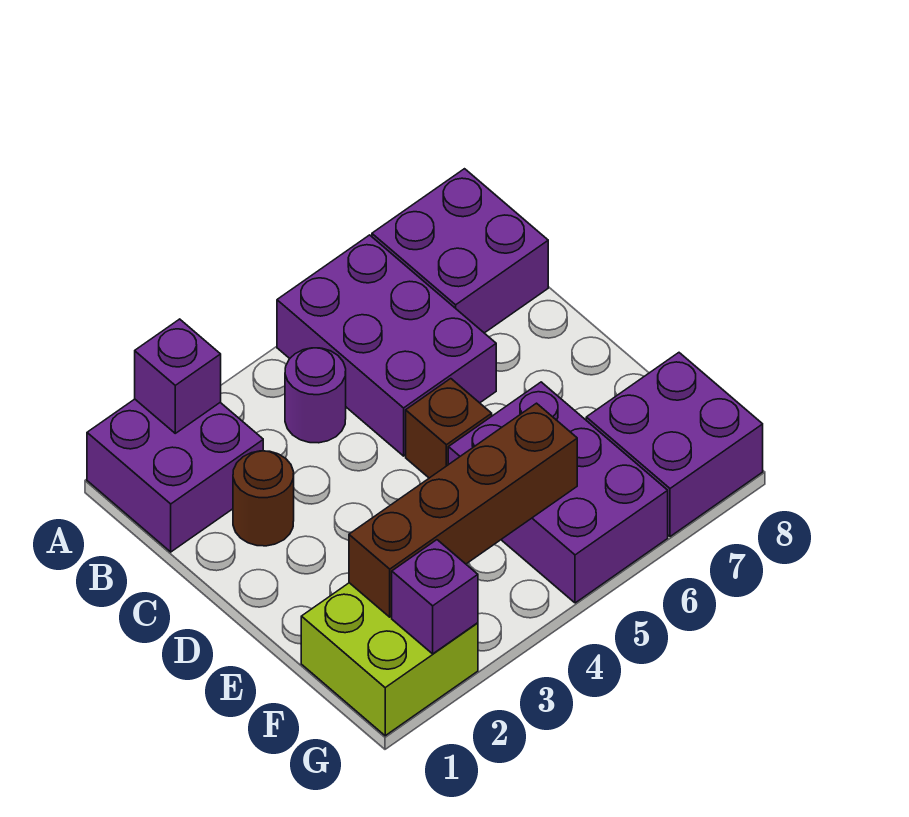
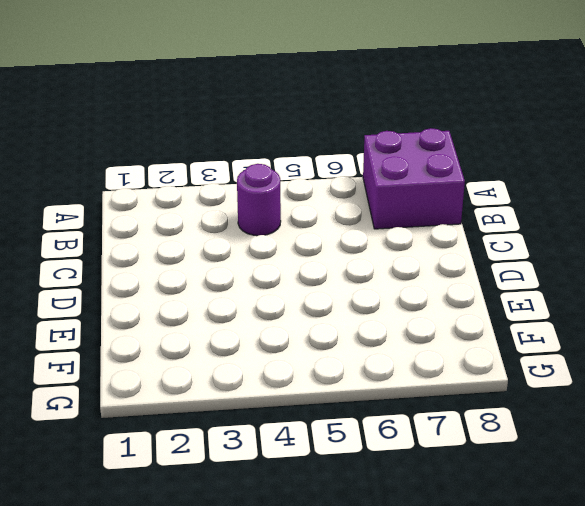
none -> purple 2x2 brick [87,399,263,552]
none -> purple 2x3 brick [277,235,496,456]
none -> brown 1x1 round brick [233,451,294,546]

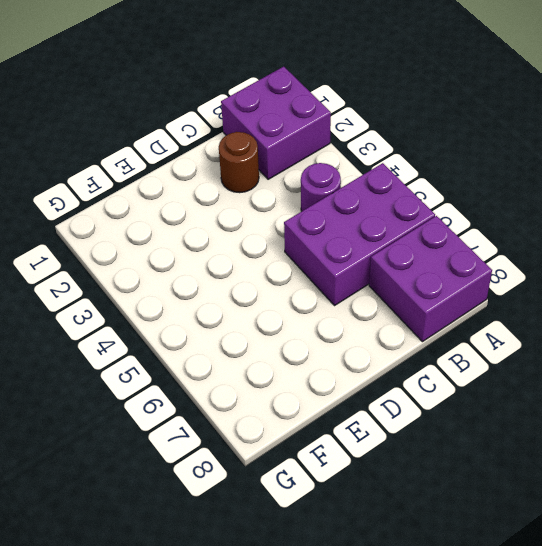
none -> brown 1x1 brick [406,379,492,478]
none -> purple 2x3 brick [448,382,668,603]
none -> lime 2x2 brick [301,583,478,736]

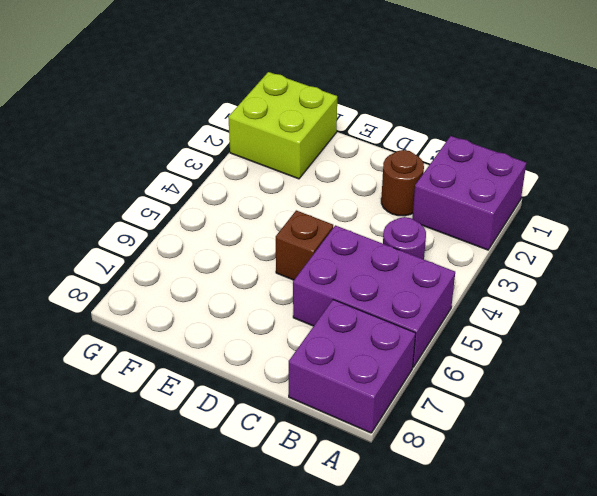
none -> purple 2x3 brick [448,382,668,603]
none -> purple 2x2 brick [586,353,763,537]
none -> purple 1x1 brick [135,319,221,433]

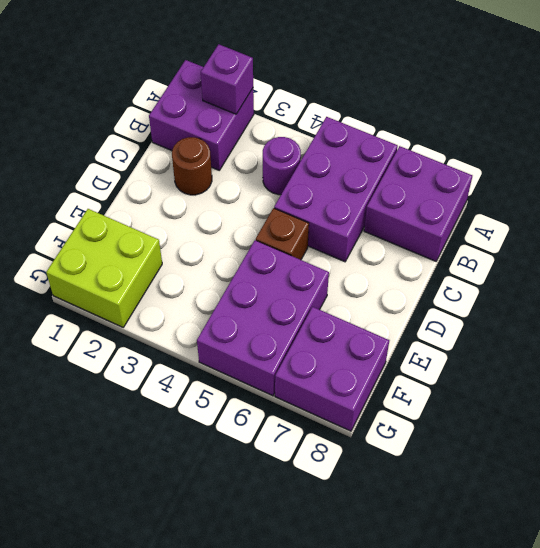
none -> brown 1x4 brick [349,403,577,617]
none -> purple 1x1 brick [392,540,478,654]

